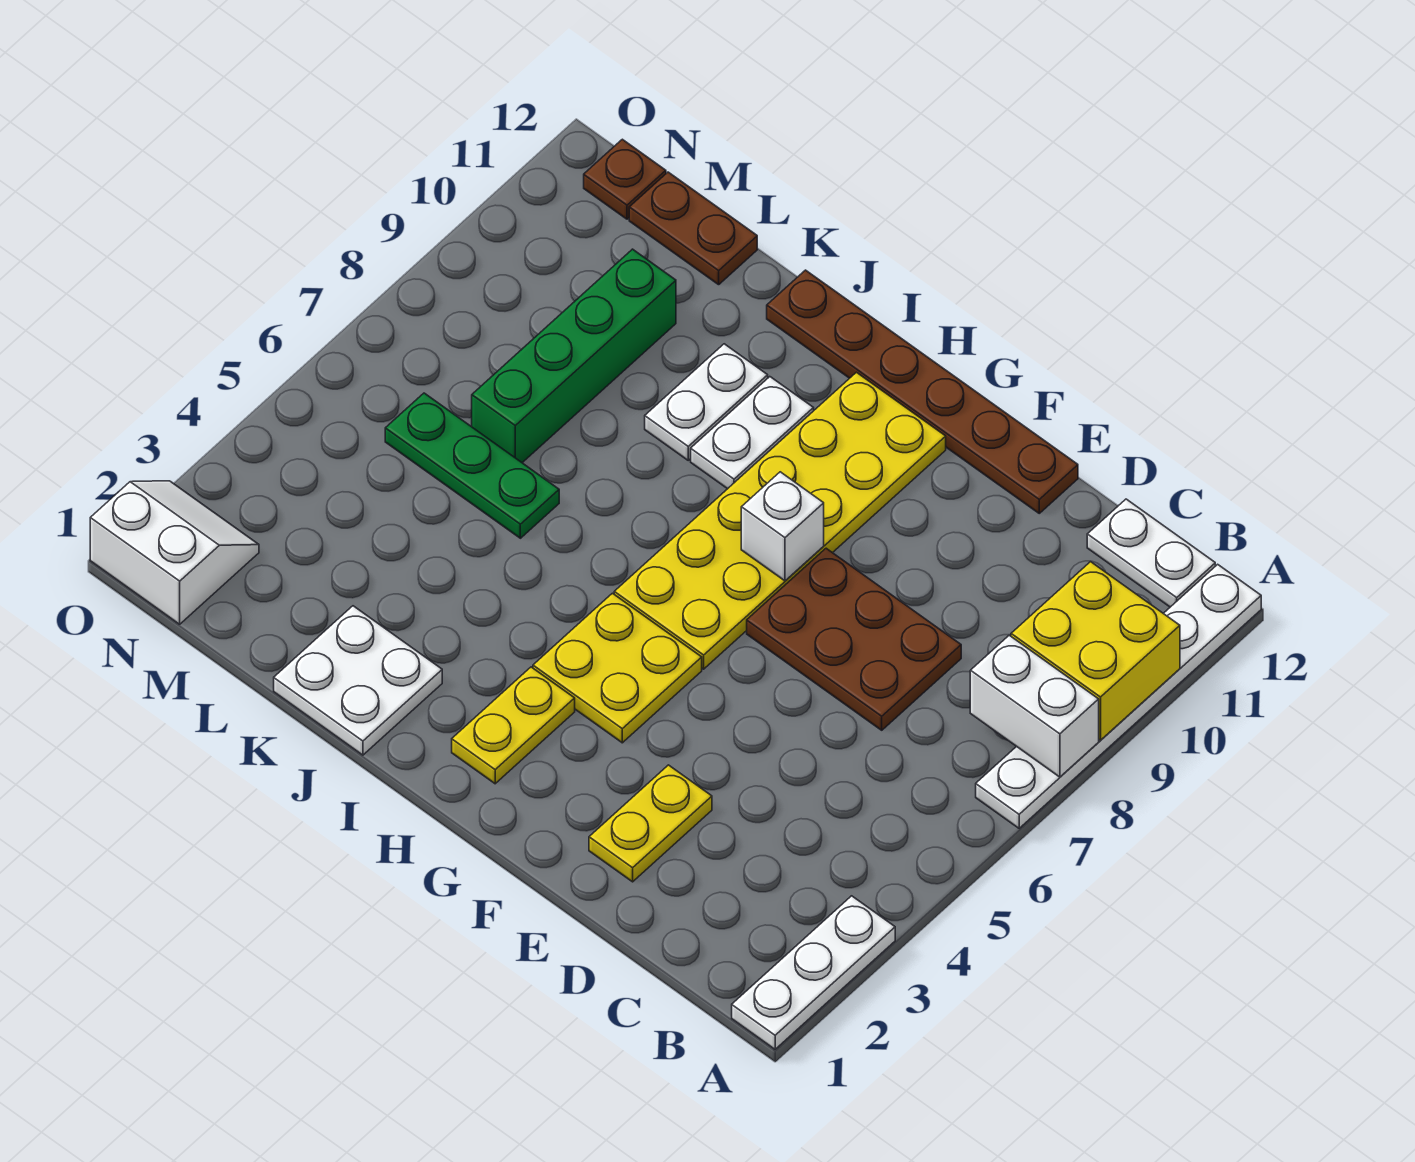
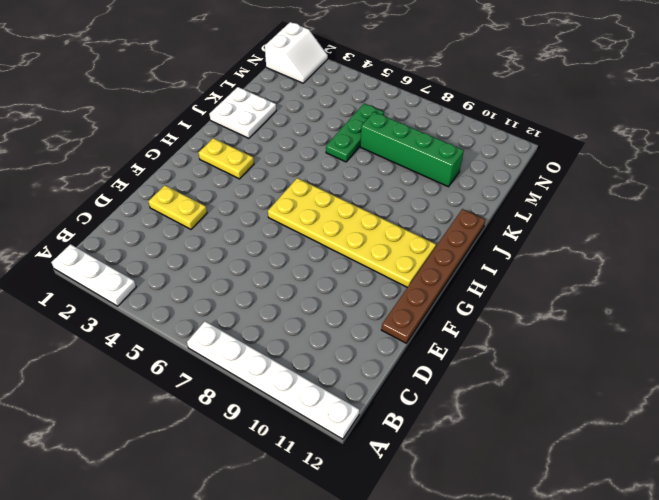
none -> white 1x2 plate [1087,499,1215,607]
none -> brown 2x3 plate [747,548,961,730]
none -> yellow 2x2 plate [533,593,702,743]

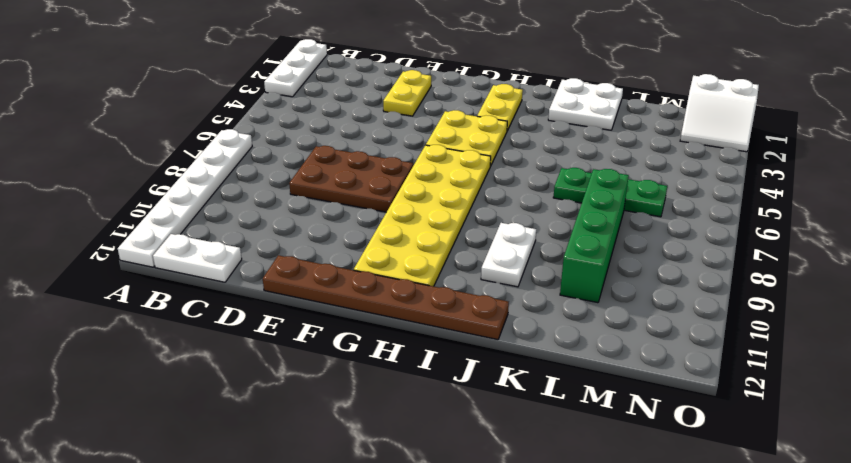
none -> white 1x2 plate [691,377,814,489]
none -> brown 1x2 plate [629,172,757,285]
none -> brown 1x1 plate [584,139,666,219]

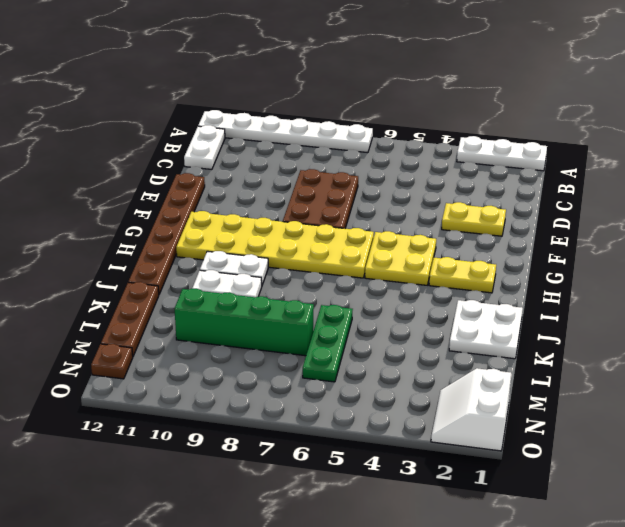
brown 1x3 plate [101,282,159,356] -> brown 1x2 plate [629,172,757,285]
none -> white 1x2 brick [970,635,1099,777]
none -> yellow 2x2 brick [1011,562,1180,740]
none -> white 1x1 brick [741,472,824,581]

